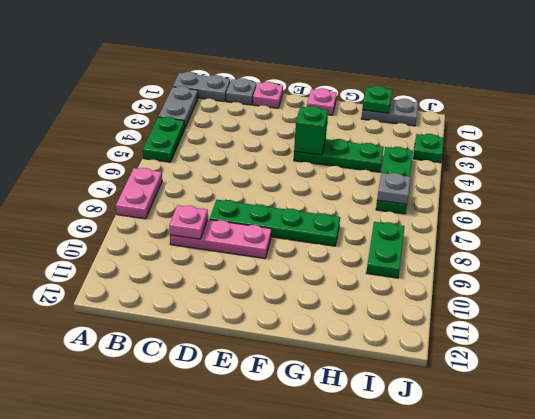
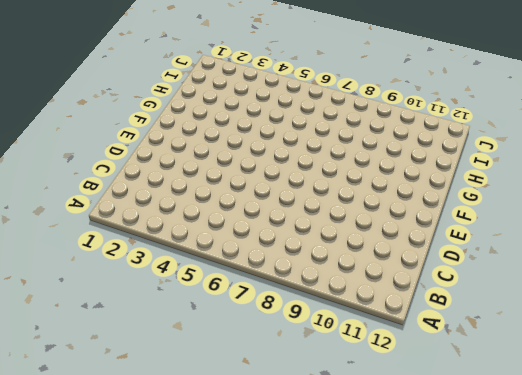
none -> grey 1x2 plate [173,72,230,102]
none -> grey 1x2 plate [158,86,198,128]
none -> green 1x2 plate [143,117,185,162]

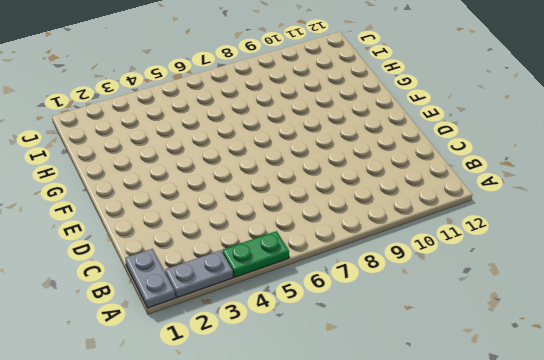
none -> pink 1x2 plate [116,168,162,219]
none -> grey 1x1 plate [226,78,257,105]
none -> pink 1x3 plate [170,220,271,259]

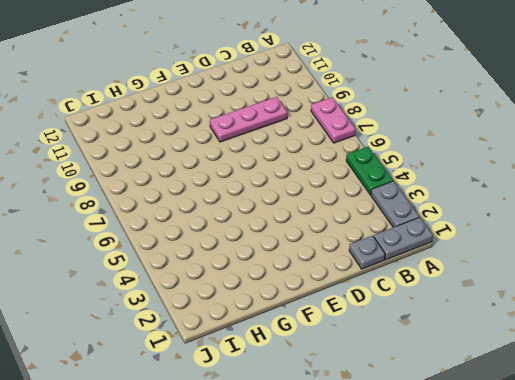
none -> pink 1x1 plate [253,82,283,108]
none -> green 1x4 plate [210,200,340,246]
none -> pink 1x1 plate [307,88,337,115]

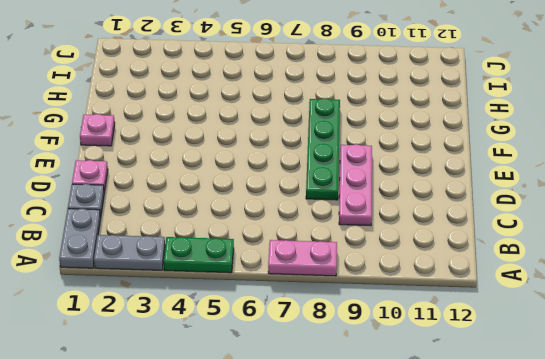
none -> green 1x3 plate [294,139,384,172]
none -> grey 1x2 plate [361,99,418,126]
none -> green 1x3 plate [376,147,413,214]

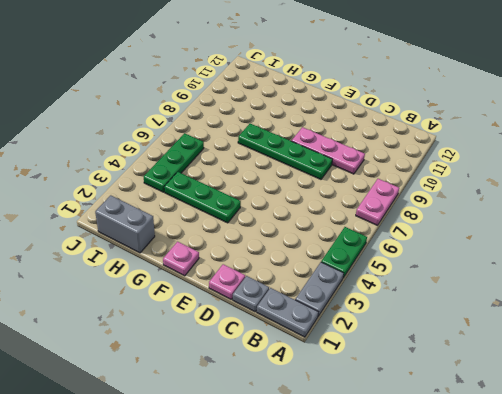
grey 1x2 brick [95,195,155,253] -> grey 1x2 plate [361,99,418,126]
none -> green 1x2 plate [366,222,405,278]
none -> green 1x1 plate [413,134,444,163]
none -> pink 1x1 plate [169,205,208,239]

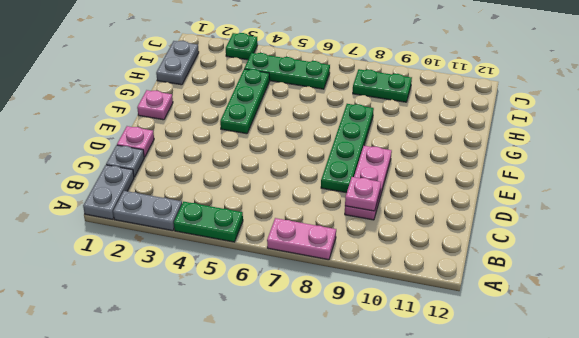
none -> green 1x1 brick [294,106,328,155]
none -> green 1x1 plate [362,86,392,113]
none -> grey 1x1 plate [377,173,411,204]

